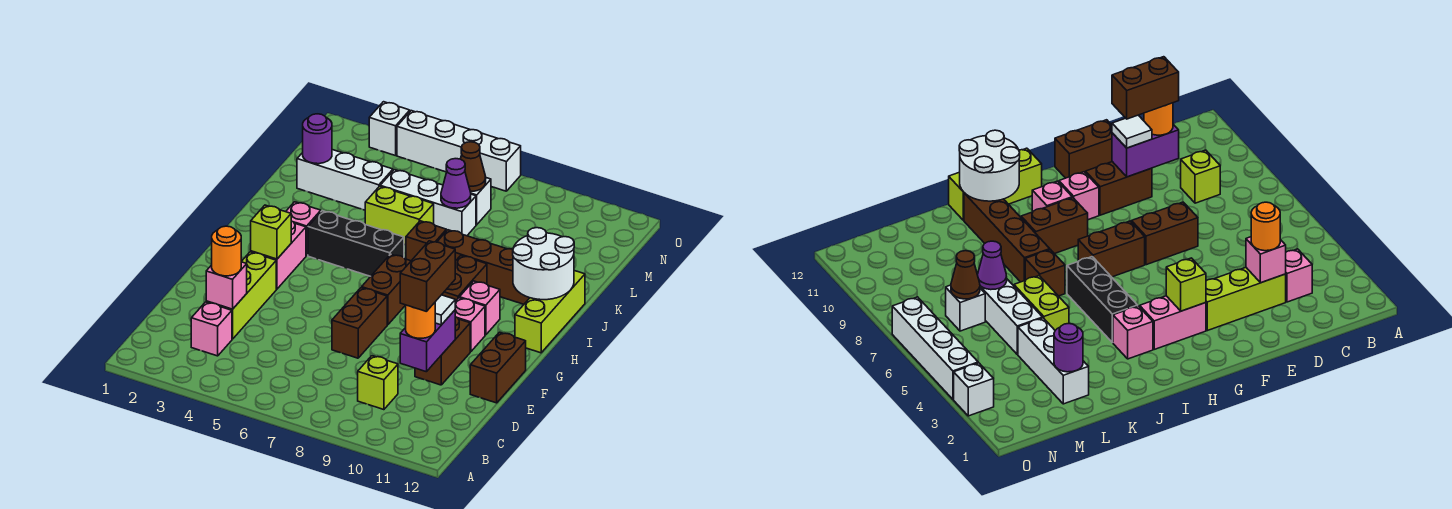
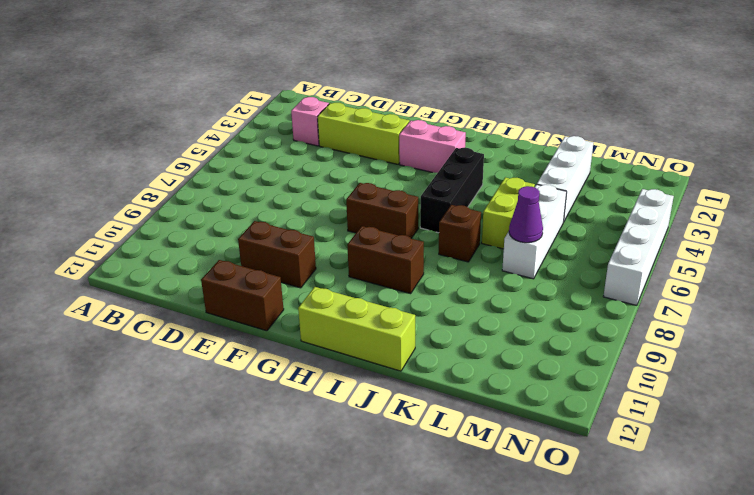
none -> lime 1x1 brick [358,356,398,410]
none -> brown 1x2 brick [332,288,387,358]
none -> pink 1x1 brick [455,298,485,352]
none -> pink 1x1 brick [459,281,500,335]

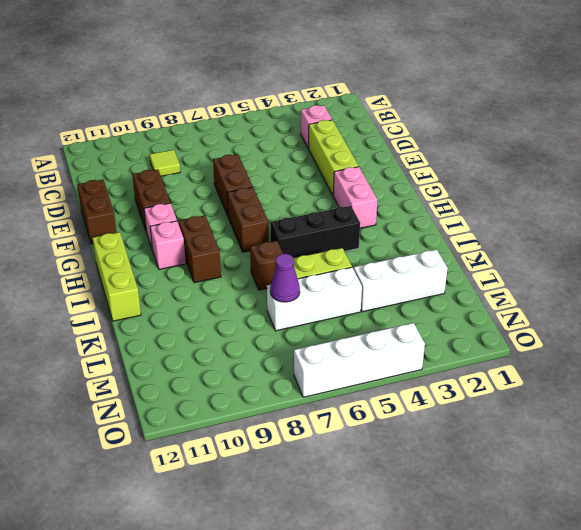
lime 1x1 tile [150,150,180,176] -> lime 1x1 brick [358,356,398,410]
none -> pink 1x1 brick [286,202,321,256]
none -> brown 1x4 brick [437,230,529,304]
none -> white 1x1 brick [470,178,491,225]
none -> white 1x1 brick [369,102,410,156]

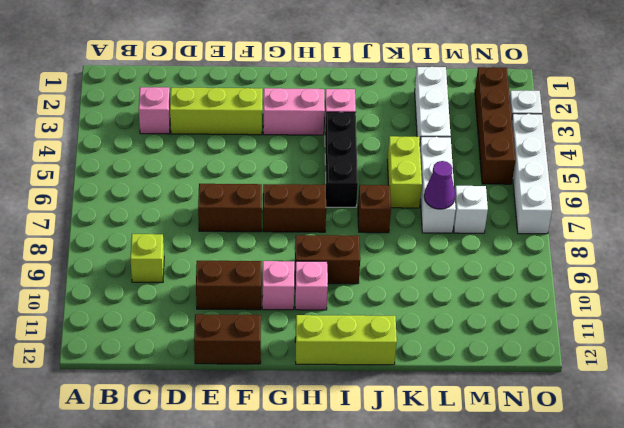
brown 1x4 brick [475,67,515,184] -> brown 1x4 brick moved to [437,230,529,304]
none -> pink 1x1 brick [206,262,247,309]
none -> purple 1x2 brick [400,310,455,372]
none -> lime 1x1 brick [251,205,291,259]
none -> white 2x2 round brick [513,228,574,300]

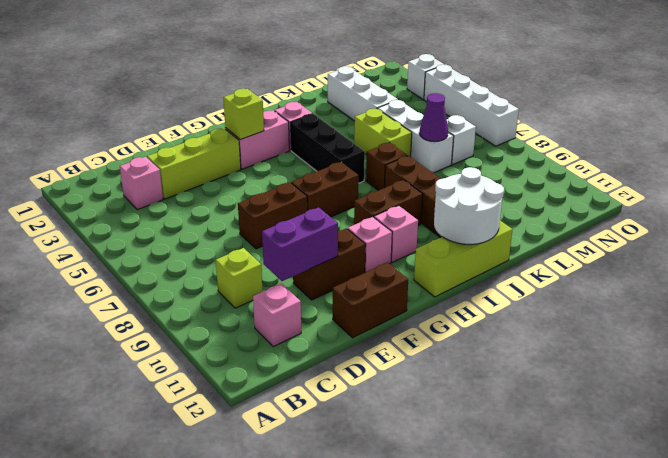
pink 1x1 brick [253,283,301,347] -> pink 1x1 brick moved to [206,262,247,309]
none -> purple 1x1 round brick [303,114,332,164]
none -> brown 1x1 cone [461,142,486,191]
none -> orange 1x1 round brick [212,226,241,276]
none -> orange 1x1 round brick [406,303,435,338]

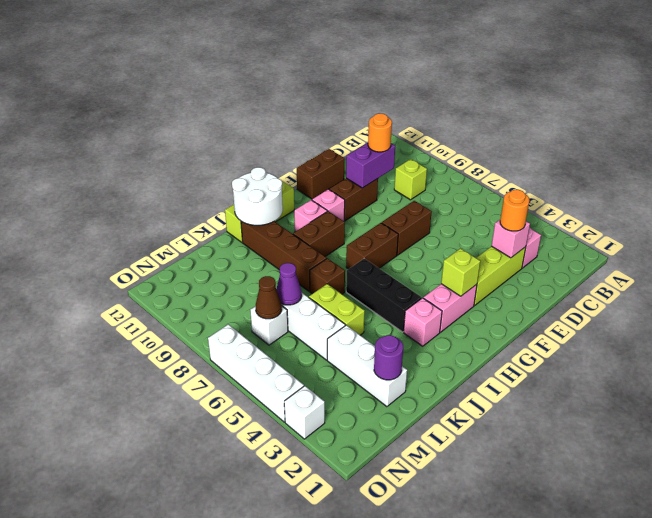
none -> white 1x1 tile [435,295,455,325]
none -> brown 1x2 brick [400,241,455,312]

